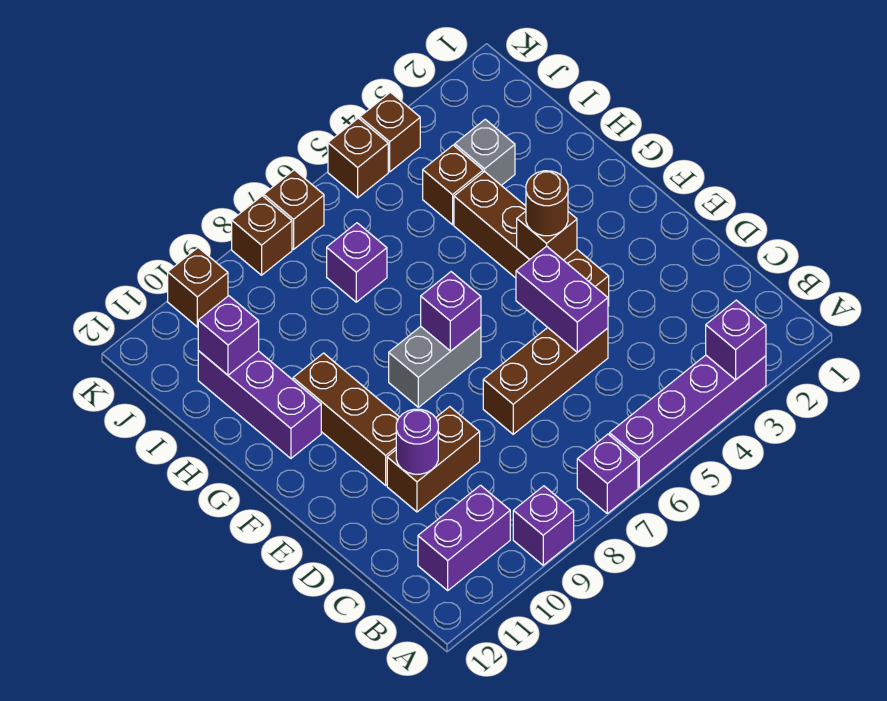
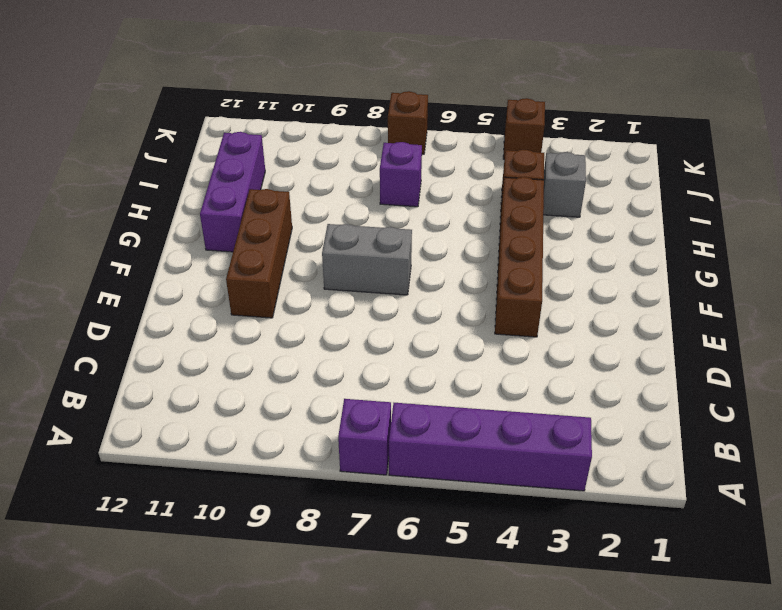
none -> purple 1x1 brick [513,486,574,565]
none -> purple 1x2 brick [418,485,510,590]
none -> brown 1x3 brick [483,328,608,434]

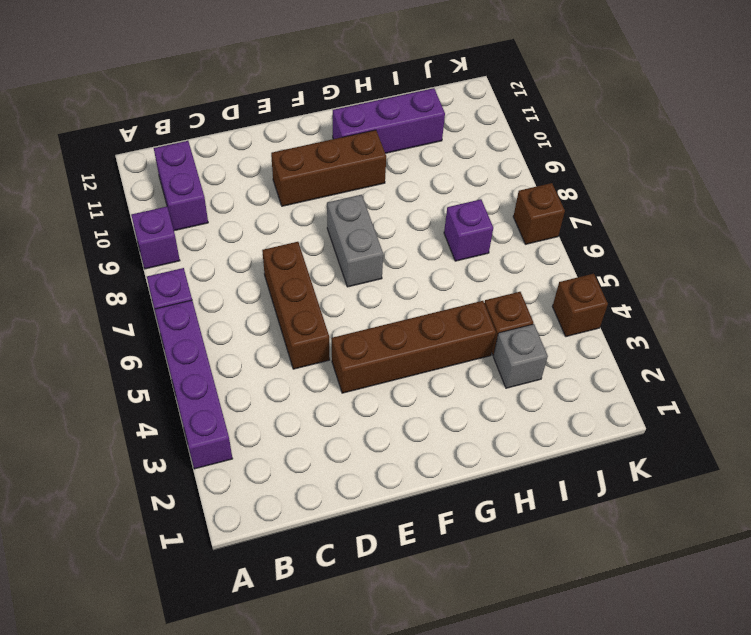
none -> brown 1x2 brick [387,407,480,512]
none -> brown 1x1 brick [328,118,388,198]
none -> brown 1x1 brick [232,196,292,275]

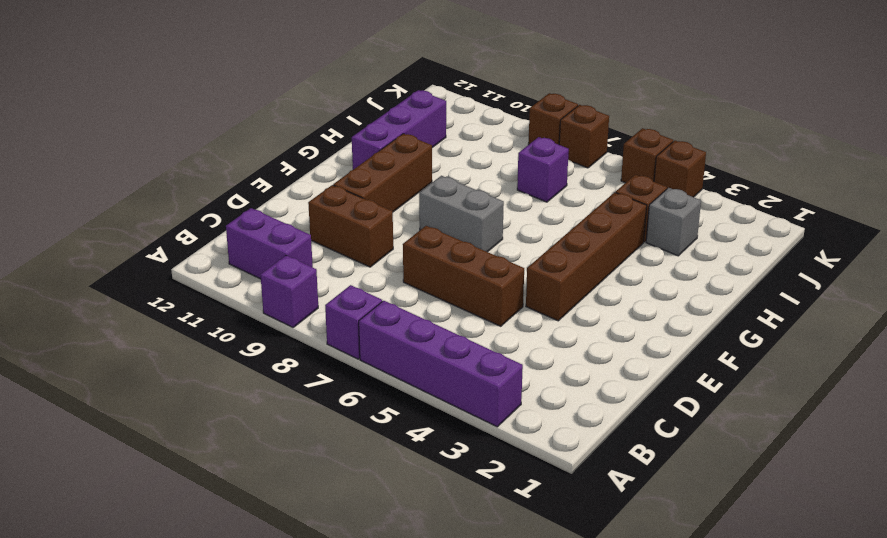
none -> brown 1x1 brick [168,248,228,327]
none -> purple 1x1 brick [706,300,766,380]
none -> purple 1x2 brick [516,246,608,352]

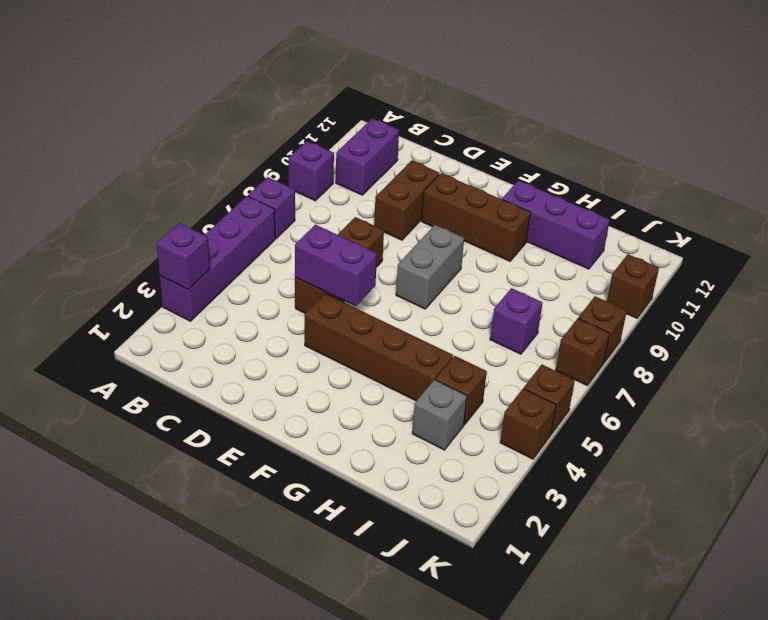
none -> purple 1x1 round brick [396,409,438,474]
none -> brown 1x1 brick [517,211,577,260]
none -> purple 1x1 brick [421,272,481,351]

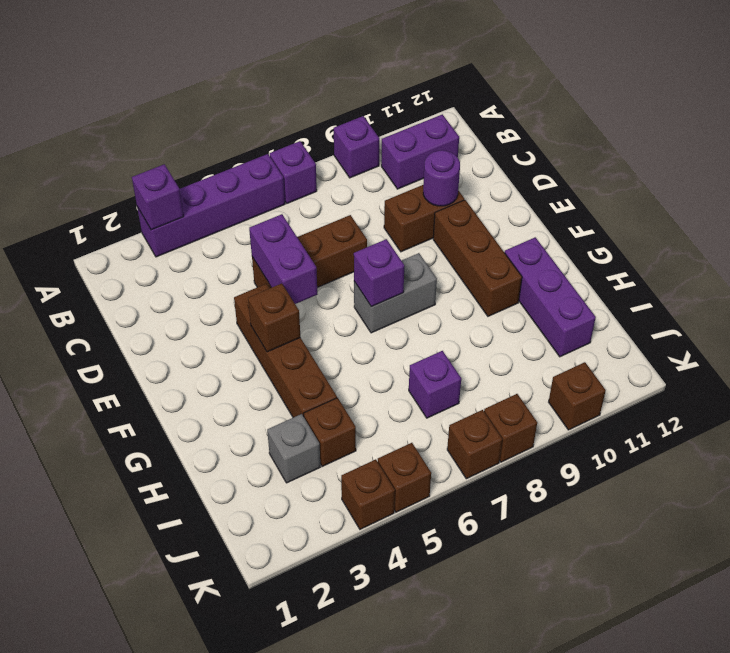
none -> purple 1x1 brick [198,296,259,375]
none -> brown 1x1 round brick [526,171,568,236]

